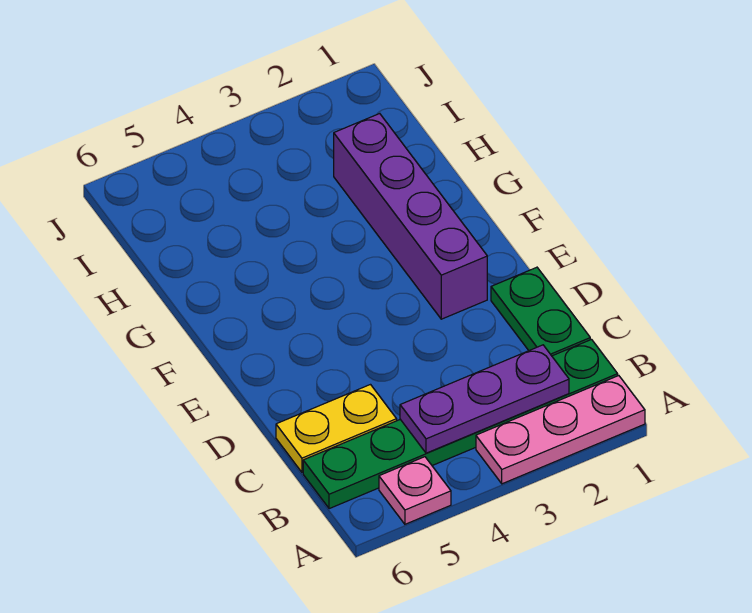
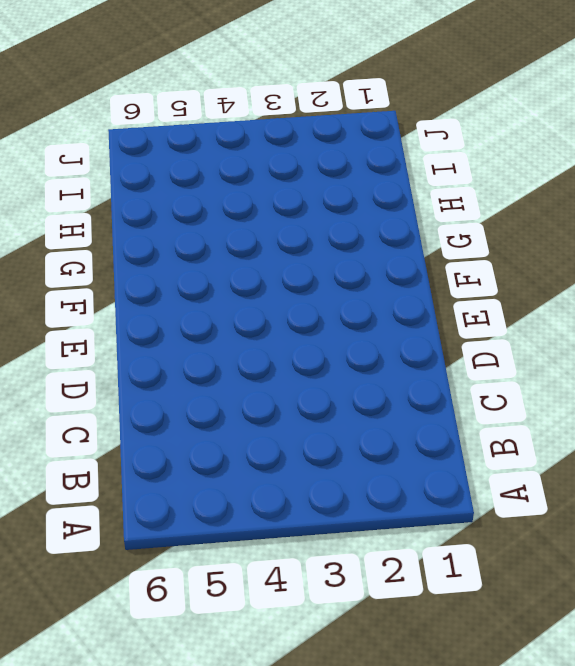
none -> pink 1x3 plate [476,376,645,484]
none -> pink 1x1 plate [379,457,451,524]

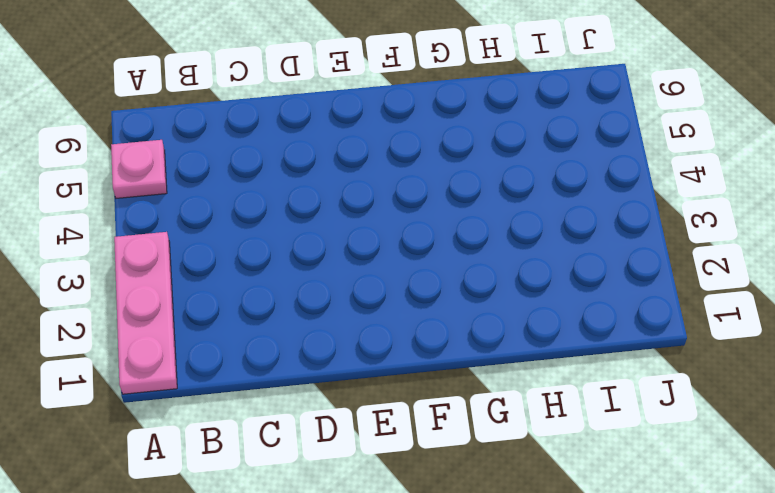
none -> green 1x6 plate [303,340,618,509]
none -> green 1x2 plate [491,267,590,356]

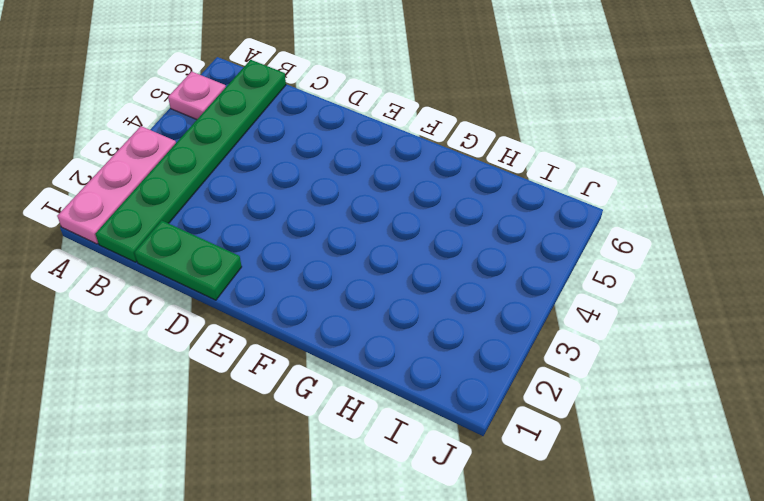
none -> yellow 1x2 plate [276,385,397,472]
none -> purple 1x4 brick [334,114,487,319]

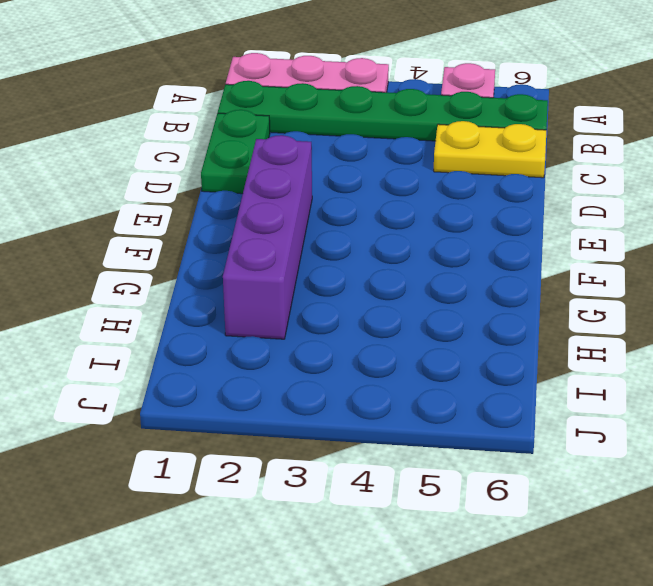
none -> purple 1x3 plate [400,345,569,453]

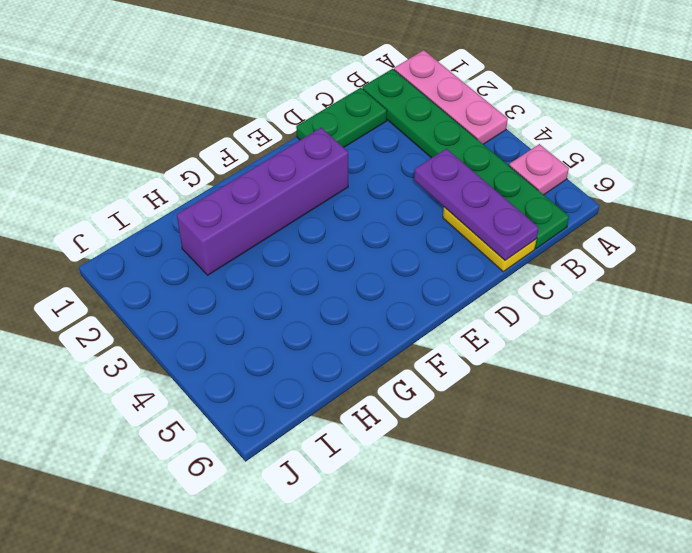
purple 1x3 plate [414,149,539,260] -> purple 1x3 plate moved to [400,345,569,453]

